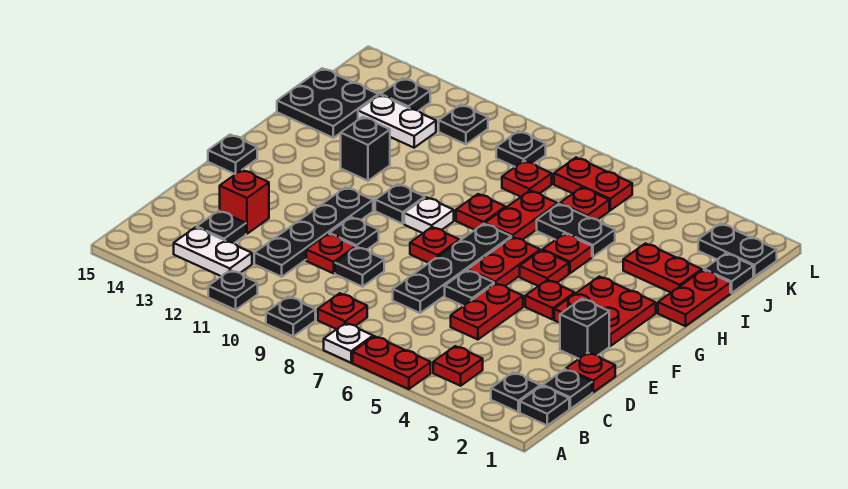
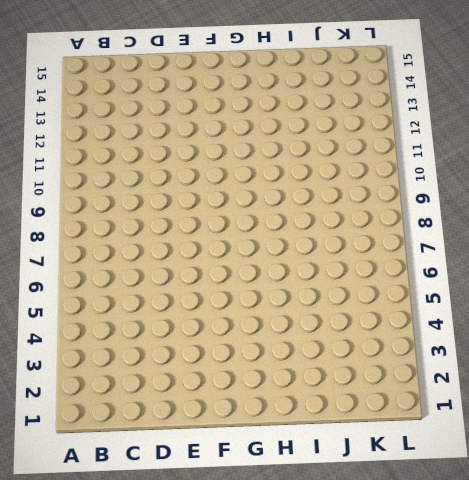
none -> red 1x2 plate [353,336,431,389]
none -> white 1x1 plate [324,323,373,363]
none -> black 1x1 plate [266,297,315,336]
none -> black 1x1 plate [208,270,258,310]

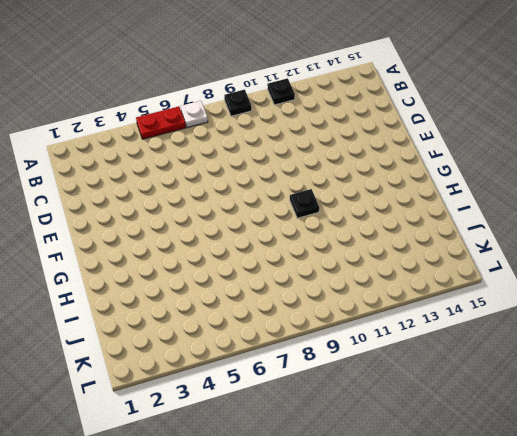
none -> black 1x1 plate [520,386,569,425]
none -> black 1x1 plate [491,373,540,412]
none -> red 1x1 plate [433,346,483,386]
none -> red 1x1 plate [318,293,367,329]

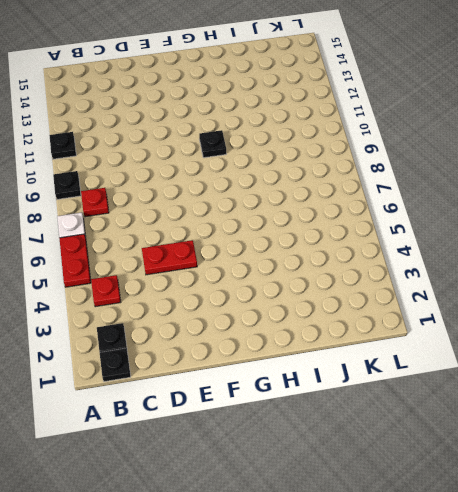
none -> white 1x2 plate [174,227,252,276]
none -> black 1x1 plate [543,369,592,409]
none -> black 1x4 plate [254,187,373,277]
none -> black 1x1 plate [197,211,246,243]

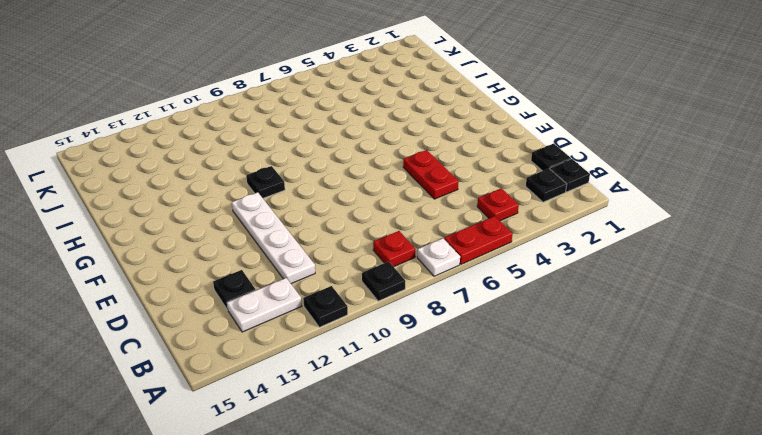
white 1x4 plate [232,192,315,284] -> black 1x4 plate [254,187,373,277]
none -> red 1x1 plate [566,353,615,392]
none -> black 1x4 plate [393,224,511,313]
none -> black 1x1 plate [335,247,384,287]
none -> red 1x1 plate [306,234,356,273]

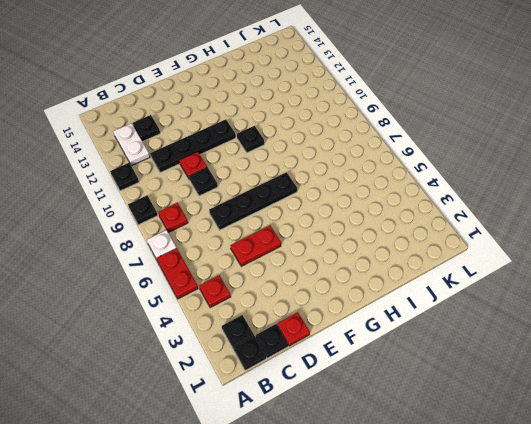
none -> red 1x1 brick [220,170,269,234]
none -> black 1x1 brick [560,299,609,359]
none -> black 1x1 plate [445,270,494,306]
none -> black 1x1 plate [329,217,379,250]

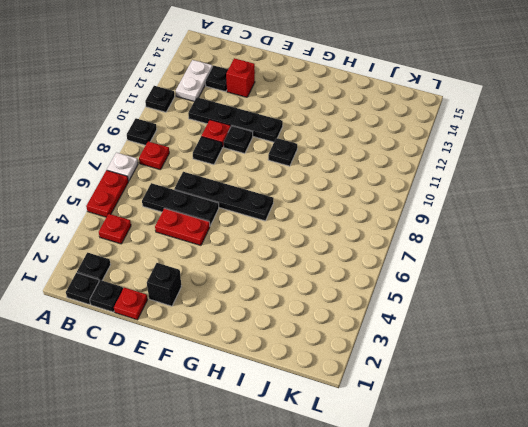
black 1x3 plate [142,183,219,226] -> black 1x1 plate [445,270,494,306]
none -> red 2x2 plate [554,277,656,346]
none -> red 1x1 plate [525,280,575,320]
none -> red 1x2 plate [468,237,540,286]
none -> red 1x1 plate [410,227,459,263]

